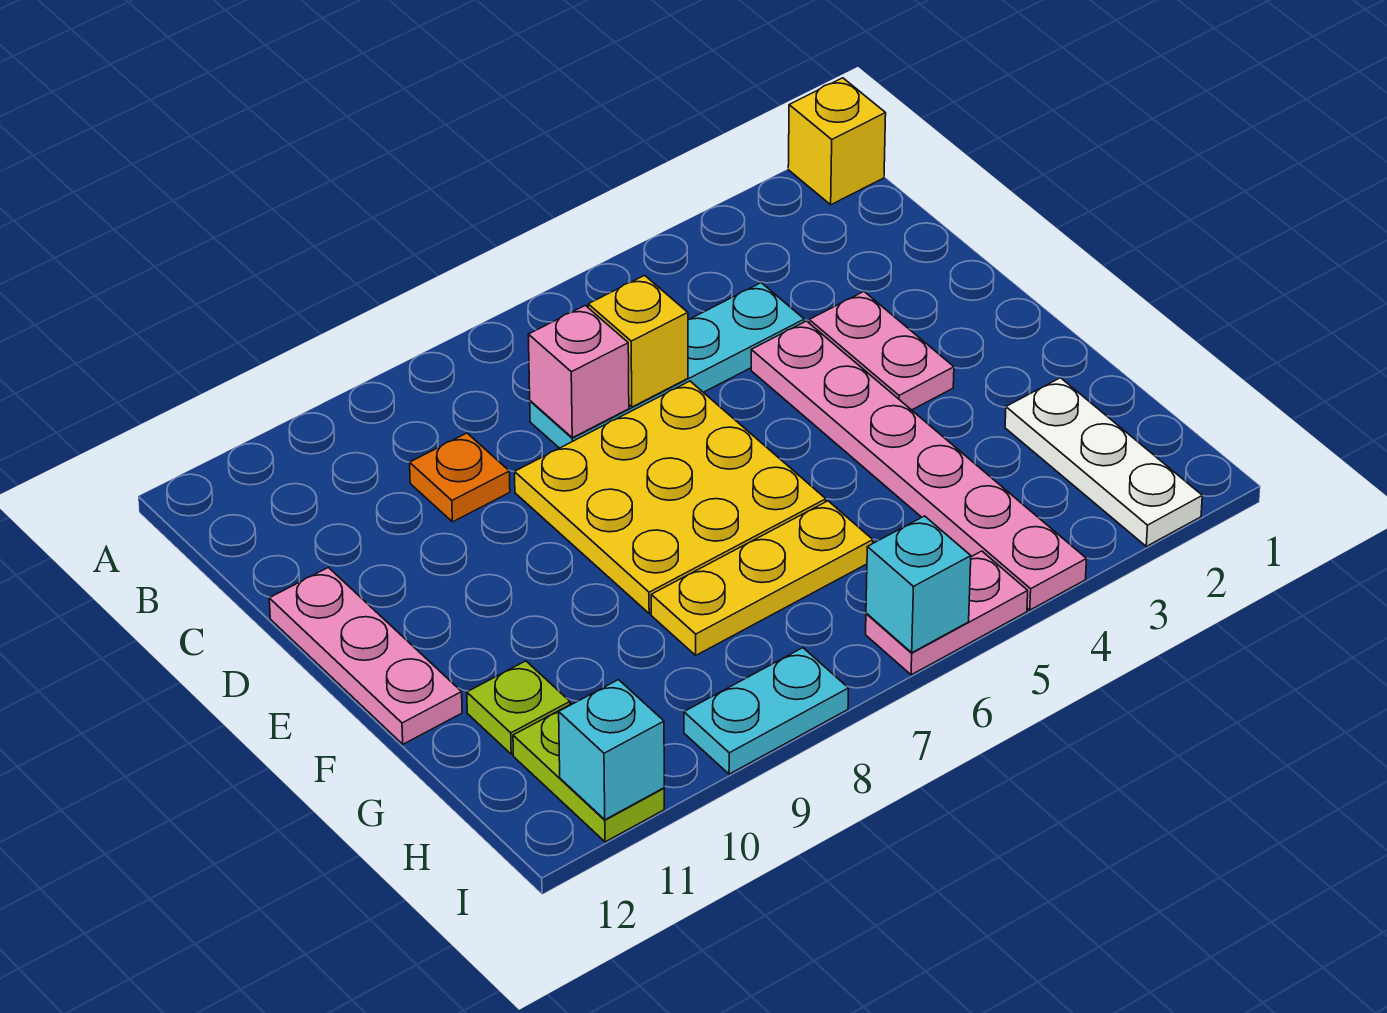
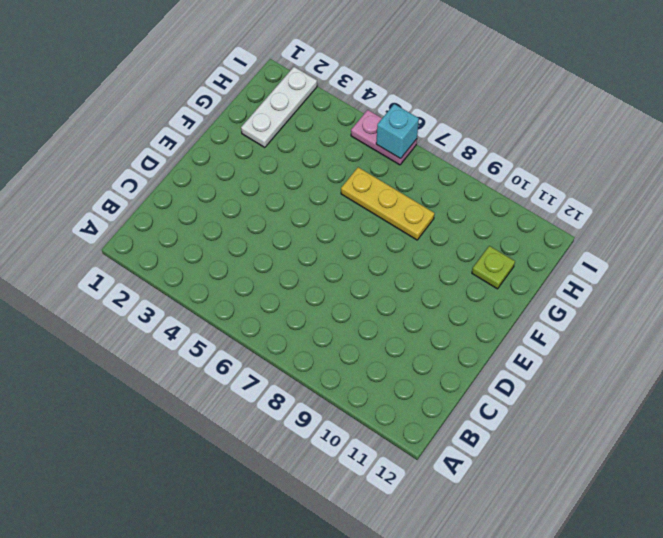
none -> yellow 1x1 brick [788,78,886,205]
none -> cyan 1x4 plate [530,283,804,448]
none -> orange 1x1 plate [410,433,510,522]

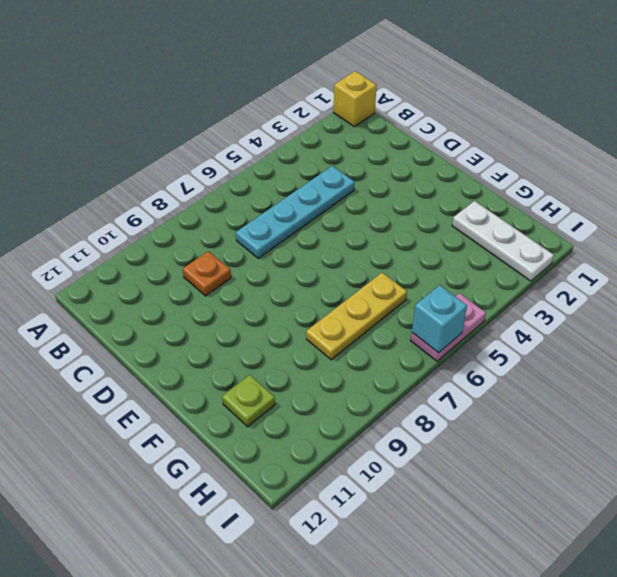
none -> pink 1x2 plate [809,292,954,410]
none -> pink 1x6 plate [751,321,1087,610]
none -> yellow 3x3 plate [515,381,826,613]

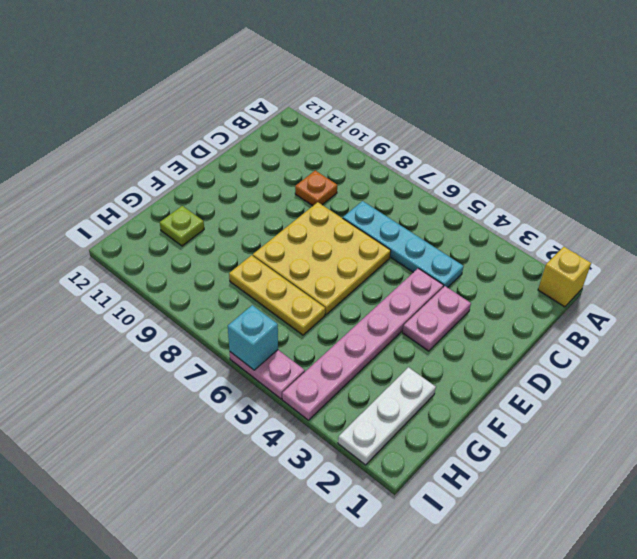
none -> pink 1x3 plate [269,567,462,744]
none -> lime 1x2 plate [513,704,664,842]
none -> cyan 1x2 plate [684,648,849,774]

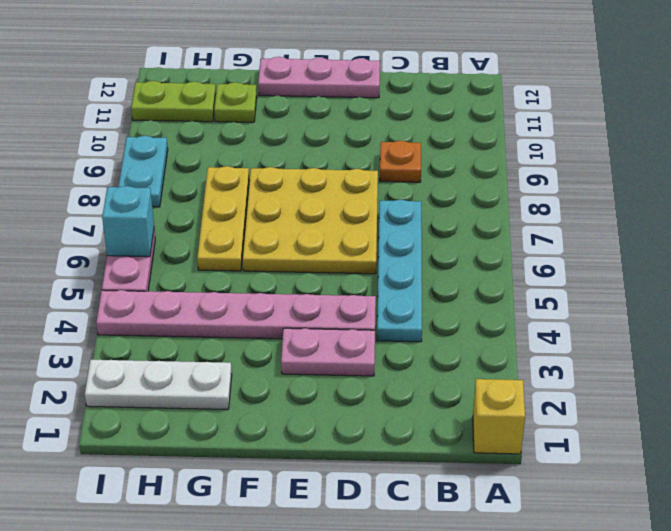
none -> yellow 1x1 brick [588,275,688,407]
none -> pink 1x1 brick [528,305,629,438]
none -> cyan 1x1 brick [559,680,664,820]

